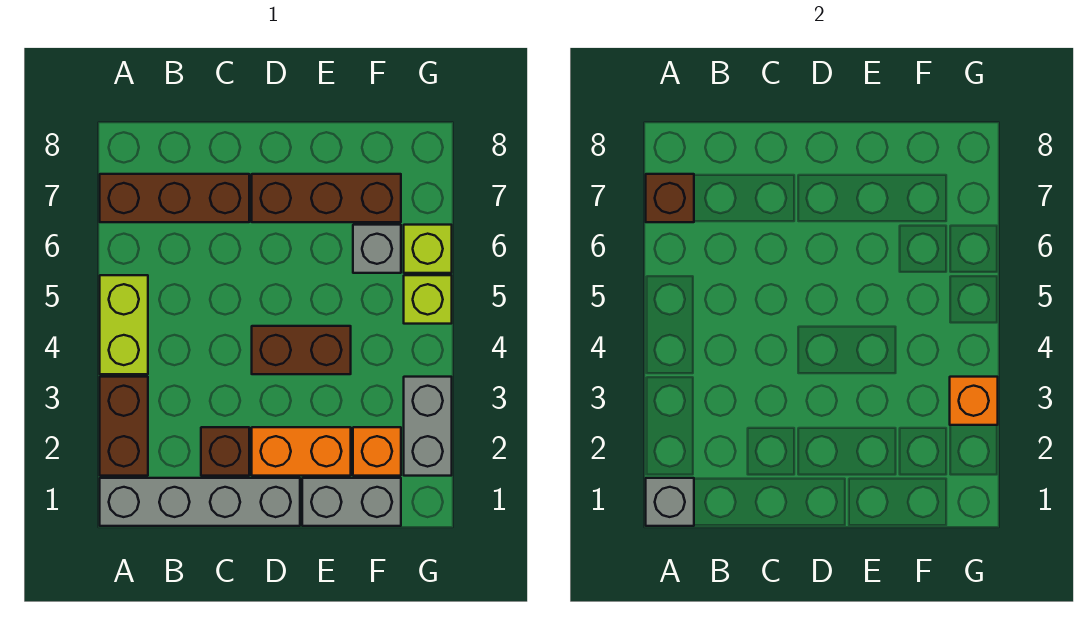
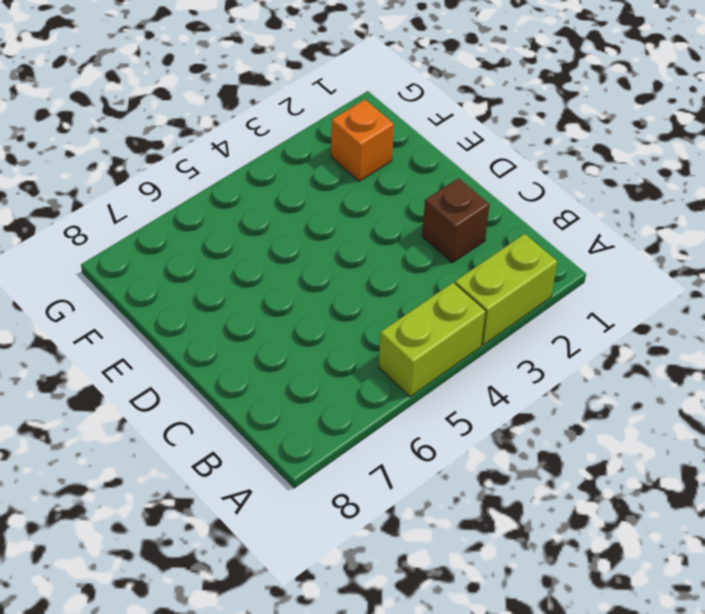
lime 1x2 brick [455,234,557,345] -> brown 1x2 brick [100,377,148,476]
none -> grey 1x4 brick [100,478,300,526]
none -> brown 1x3 brick [100,174,249,222]
none -> orange 1x2 brick [252,427,351,476]

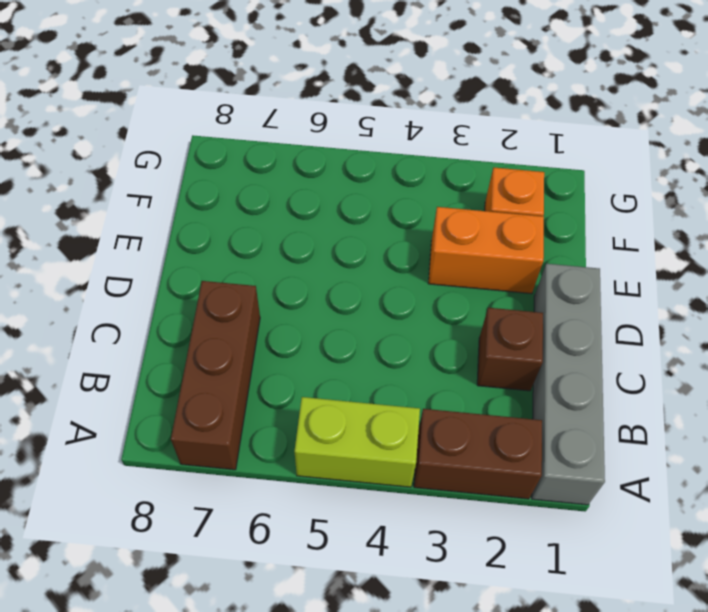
orange 1x2 brick [428,207,544,294] -> orange 1x2 brick turned to [252,427,351,476]
none -> brown 1x2 brick [252,326,351,374]
none -> brown 1x3 brick [252,174,401,222]
none -> grey 1x2 brick [302,478,401,526]

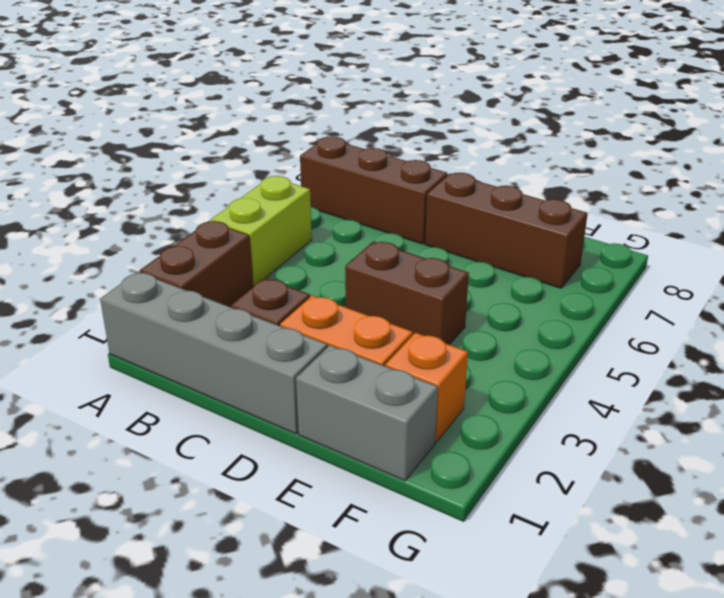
none -> grey 1x1 brick [353,225,401,273]
none -> grey 1x2 brick [404,377,452,476]
none -> lime 1x1 brick [404,275,452,324]

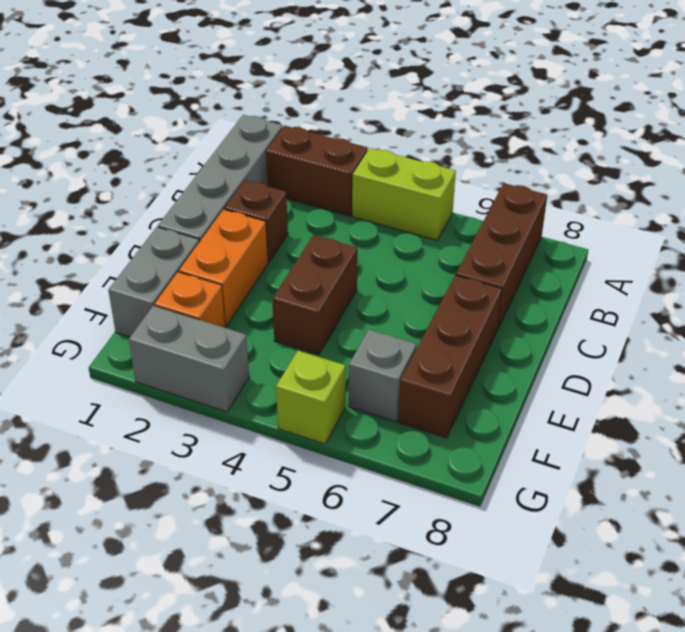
none -> lime 1x1 brick [404,225,452,273]
none -> grey 1x1 brick [646,478,694,526]
none -> brown 1x1 brick [646,174,694,222]

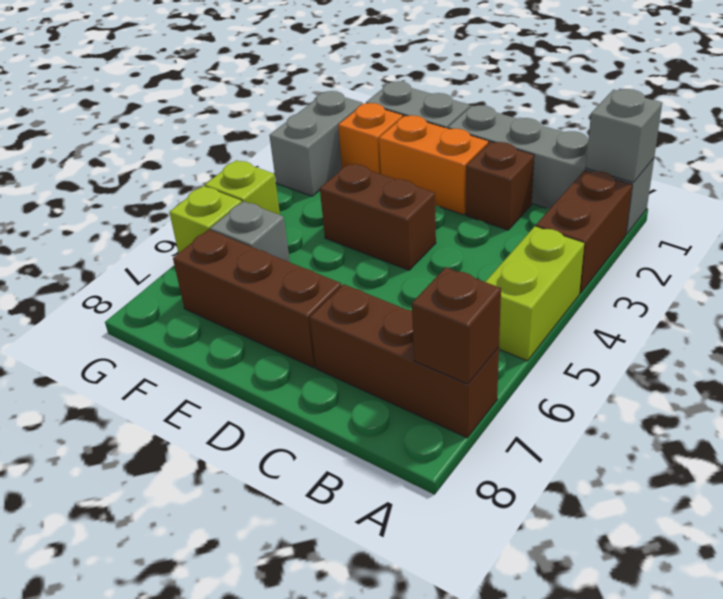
none -> orange 1x1 brick [950,377,998,425]

